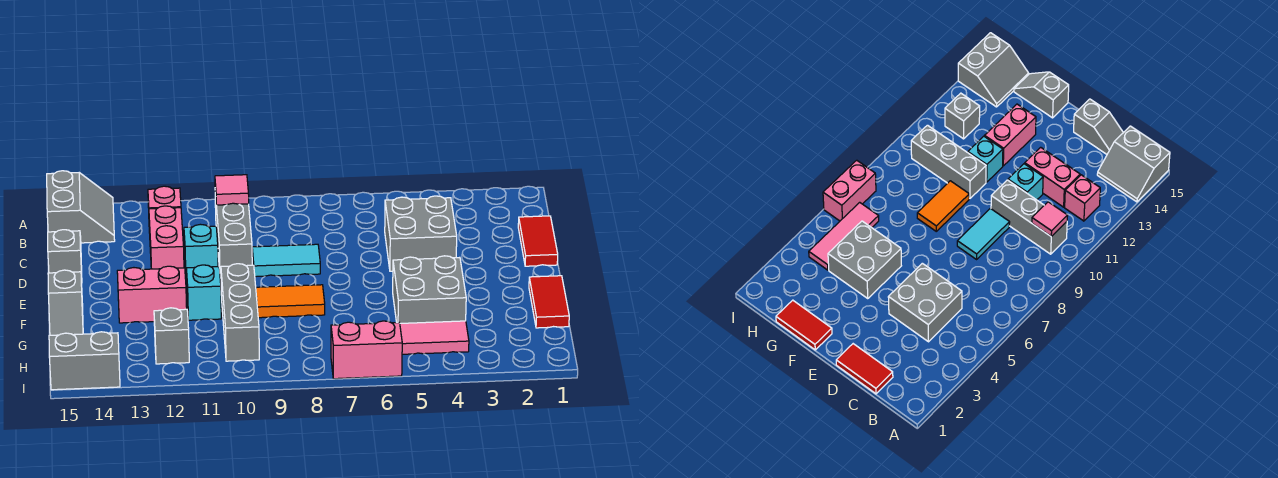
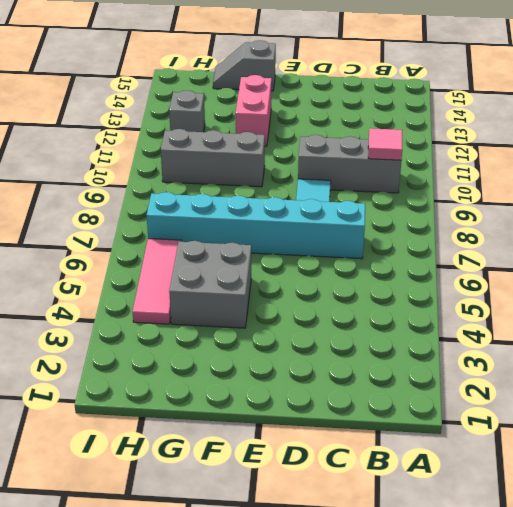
cyan 1x6 brick [147,192,365,259] -> none
none -> grey 2x2 slope [47,171,115,243]
none -> pink 1x1 brick [148,186,181,233]
none -> red 1x2 tile [518,216,558,266]

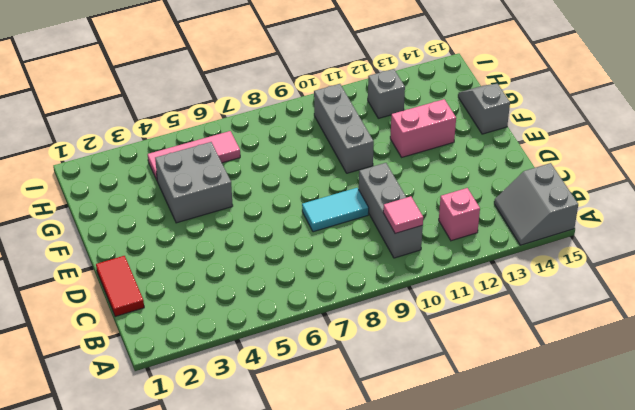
none -> grey 2x2 brick [385,196,457,271]
none -> pink 1x2 brick [149,206,184,269]
none -> grey 1x2 slope [48,230,82,281]

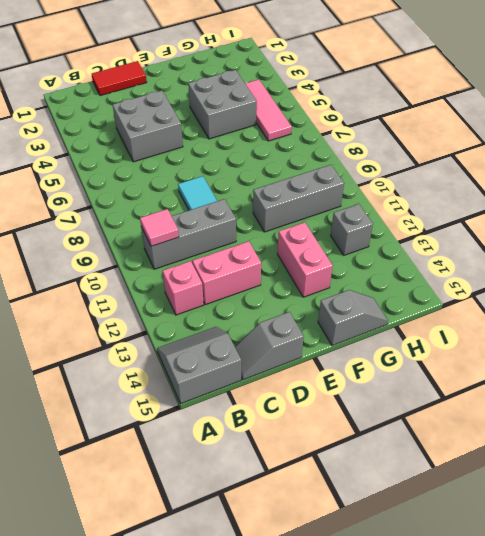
none -> cyan 1x1 brick [184,224,218,279]
none -> red 1x2 tile [529,276,569,328]
none -> orange 1x2 tile [256,285,325,318]

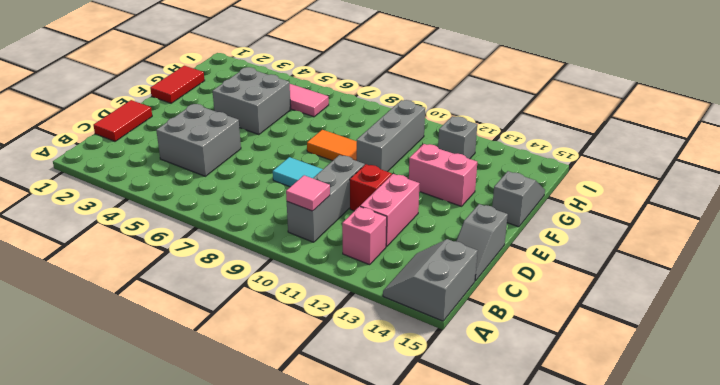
red 1x1 brick [350,164,392,211] -> cyan 1x1 brick [184,224,218,279]
none -> cyan 1x1 brick [186,265,221,320]
none -> grey 2x2 slope [49,332,120,390]
none -> pink 1x2 brick [331,321,402,379]

